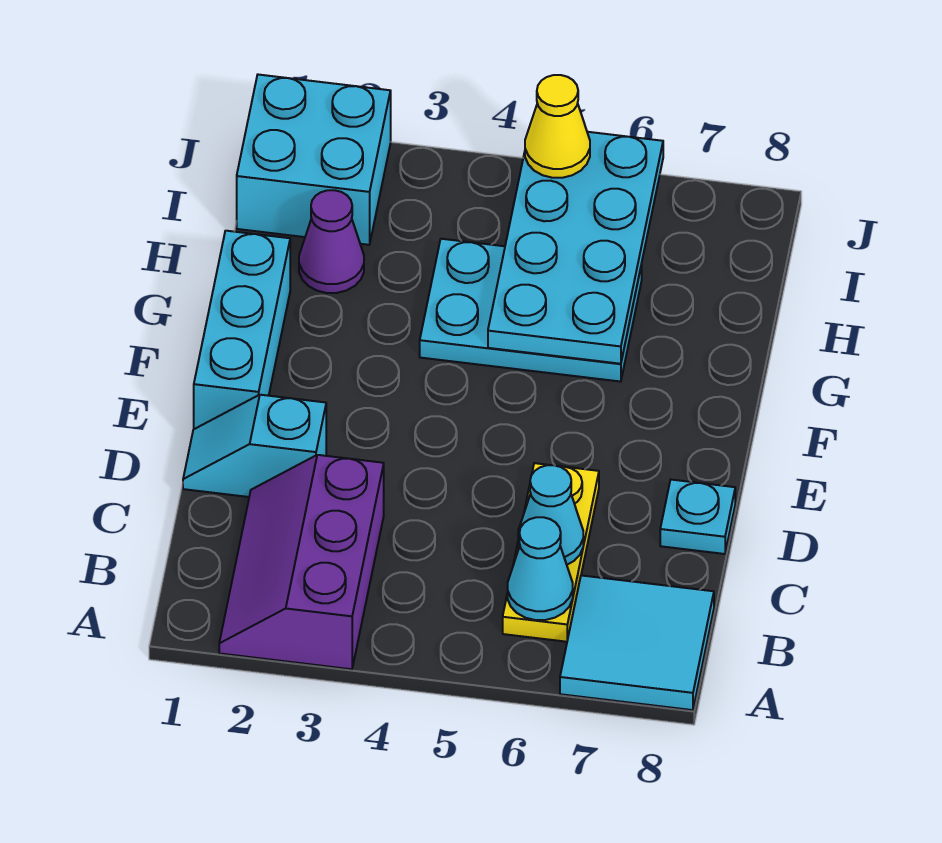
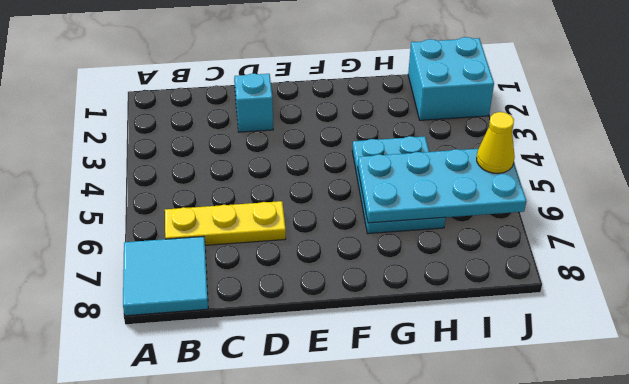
none -> purple 2x3 slope [219,455,384,669]
none -> cyan 1x1 plate [660,480,735,554]
none -> cyan 1x3 brick [194,231,290,429]

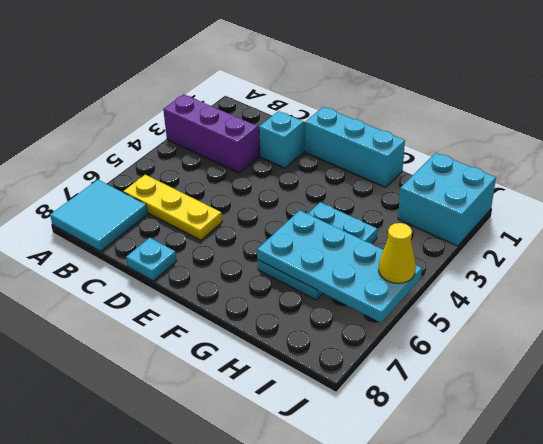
none -> purple 1x1 cone [299,190,364,293]
none -> cyan 1x1 cone [508,517,573,620]
none -> cyan 1x1 cone [518,465,583,565]

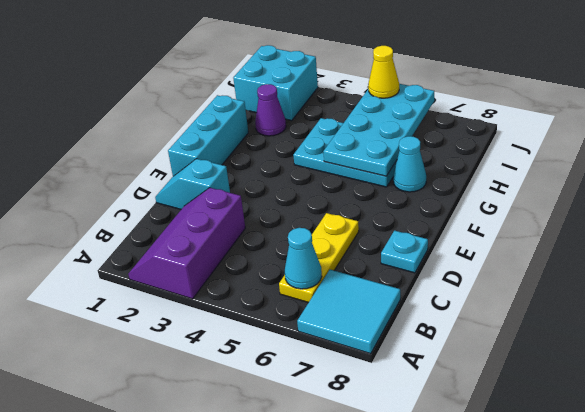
cyan 1x1 cone [393,136,426,192] -> cyan 1x1 cone moved to [518,465,583,565]

